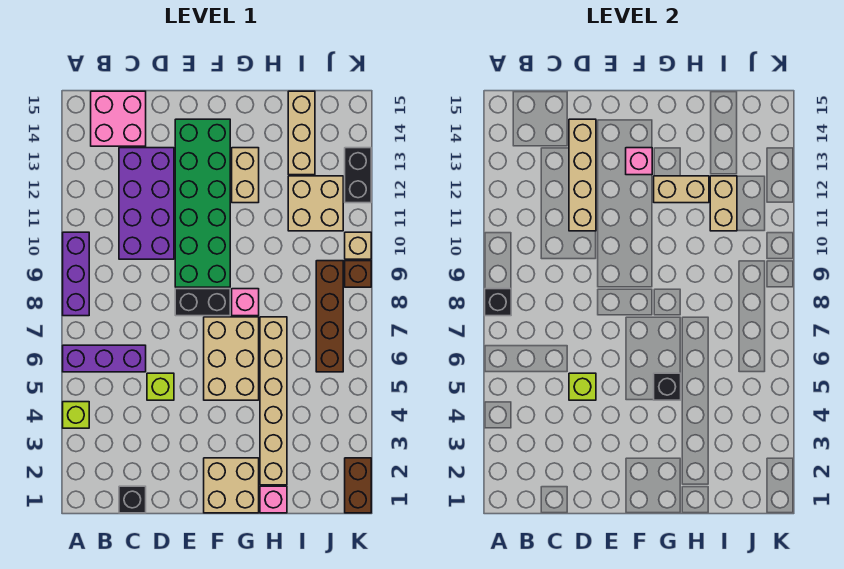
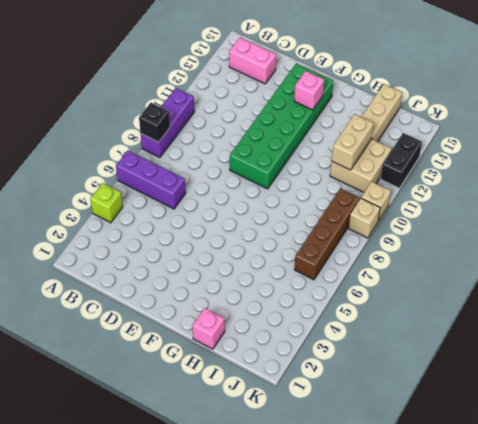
pink 1x2 brick [229,38,276,84] -> pink 2x2 brick [91,91,146,146]
tan 1x1 brick [348,198,380,238] -> brown 1x1 brick [345,261,371,287]
none -> black 1x1 brick [119,486,146,513]
none -> purple 2x4 brick [119,148,174,259]
none -> lime 1x1 brick [147,373,174,400]

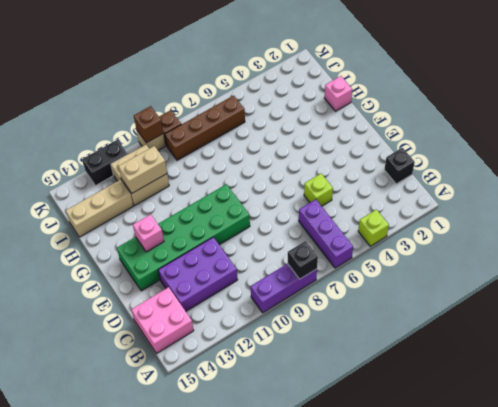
purple 2x3 brick [158,237,238,311] -> purple 2x4 brick [119,148,174,259]
brown 1x1 brick [134,106,163,143] -> none
none -> black 1x2 brick [175,289,230,316]
none -> tan 2x2 brick [204,458,259,513]
none -> tan 2x3 brick [204,317,259,400]

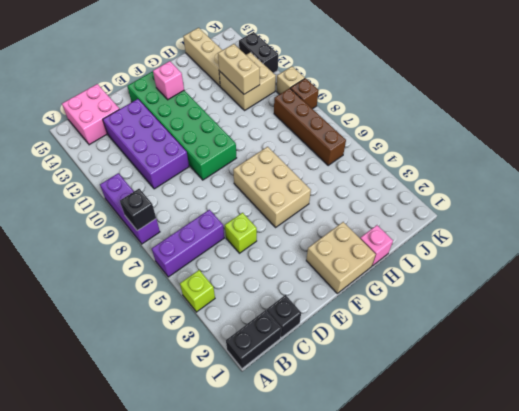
black 1x2 brick [226,310,281,369] -> black 1x2 brick moved to [175,289,230,316]
none -> pink 1x1 brick [232,289,259,316]
none -> tan 1x2 brick [232,148,259,203]
none -> tan 1x6 brick [260,317,287,485]

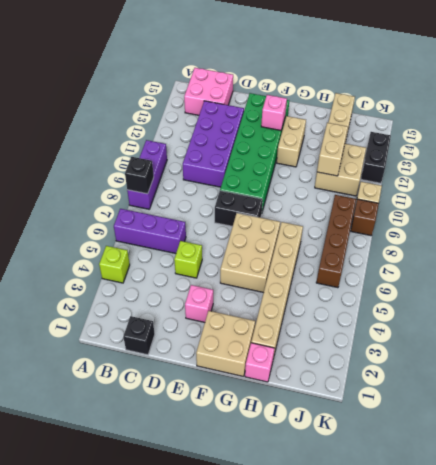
pink 1x1 brick [185,285,213,322] -> pink 1x1 brick moved to [232,289,259,316]
none -> brown 1x2 brick [345,458,371,513]
none -> lime 1x1 brick [569,373,596,400]
none -> tan 1x4 brick [569,119,596,231]

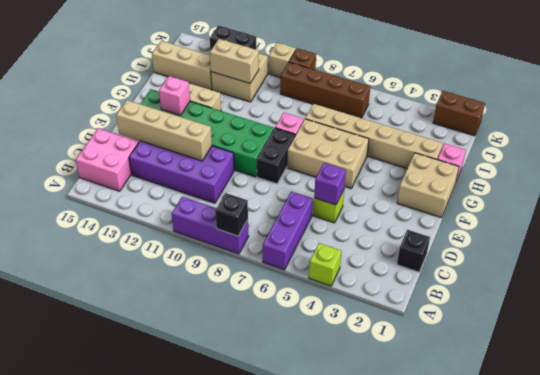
purple 1x1 brick [314,163,346,205] -> lime 1x1 brick [569,373,596,400]
none -> black 1x1 brick [654,373,681,400]
none -> tan 1x2 brick [654,176,709,203]

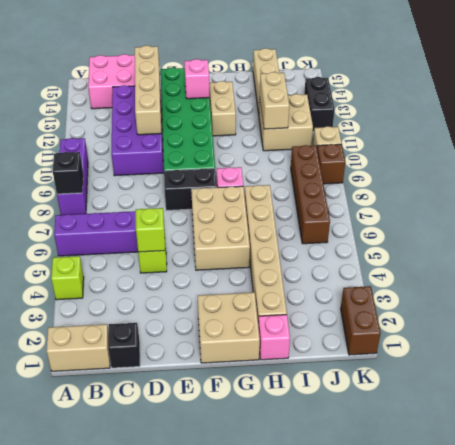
tan 1x2 brick [47,324,110,371] -> tan 1x2 brick moved to [654,176,709,203]
none -> black 1x1 brick [654,373,681,400]

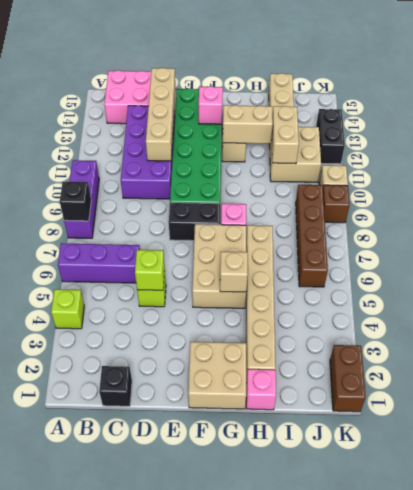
tan 1x1 brick [220,252,248,292] -> black 1x1 brick [654,373,681,400]

